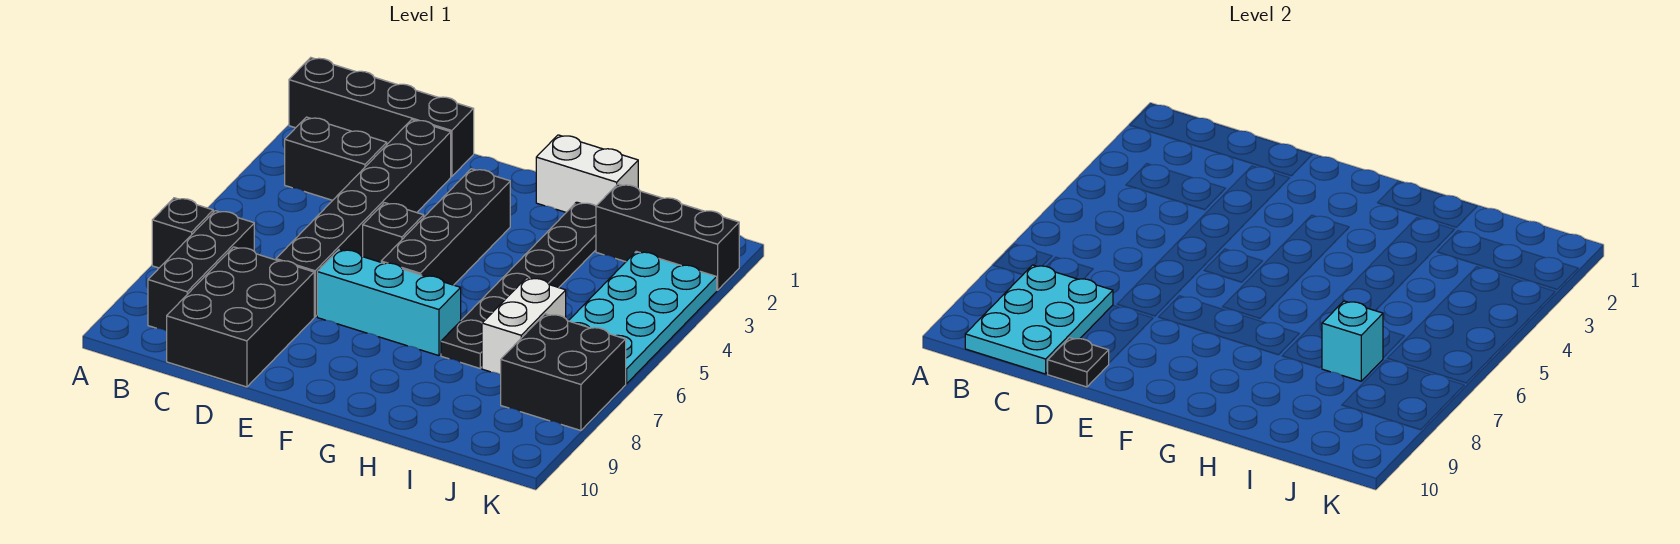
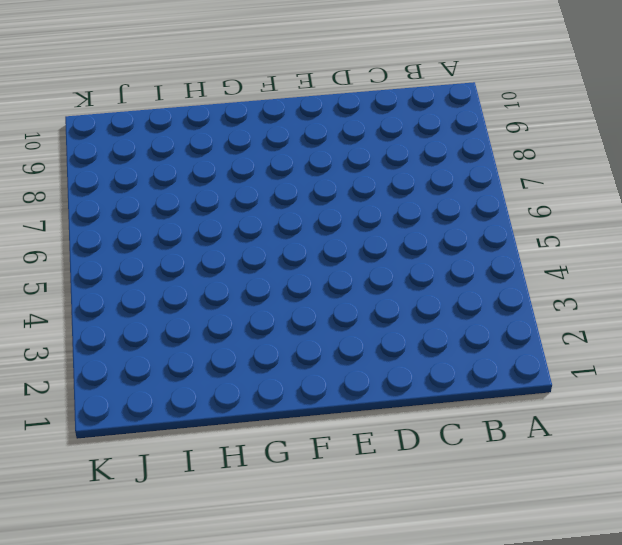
none -> black 1x4 brick [289,58,474,177]
none -> black 1x1 brick [152,198,213,268]
none -> black 1x2 brick [285,117,387,200]

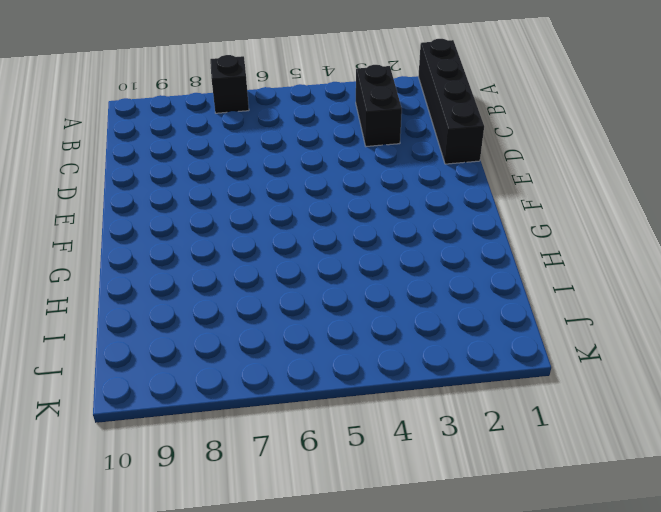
none -> black 1x3 brick [148,211,254,331]
none -> black 2x3 brick [167,247,314,387]
none -> black 1x6 brick [276,120,451,317]

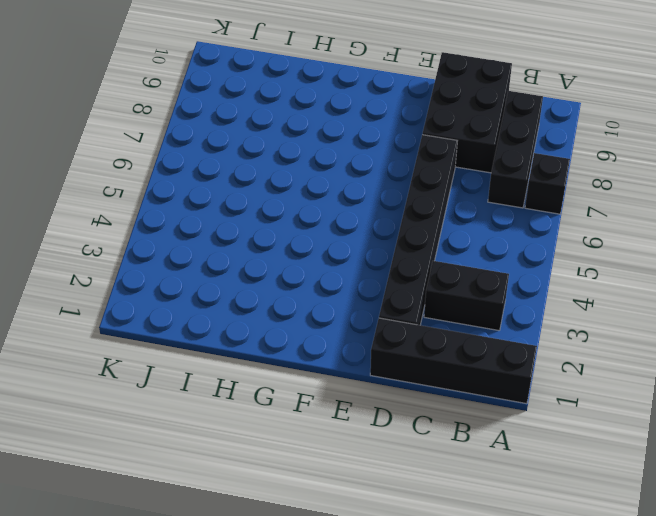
none -> black 1x1 brick [363,203,424,262]
none -> cyan 1x3 brick [317,249,461,356]
none -> black 1x4 brick [381,169,510,285]

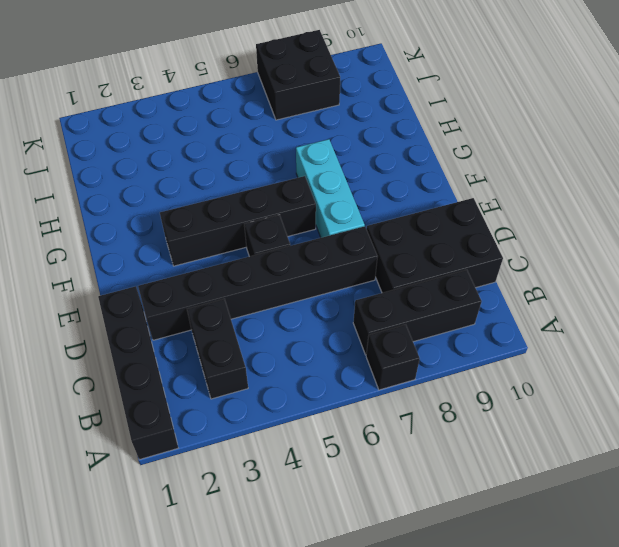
none -> white 1x2 brick [536,135,638,212]
none -> black 1x6 plate [441,202,596,368]
none -> black 1x3 brick [596,184,739,290]

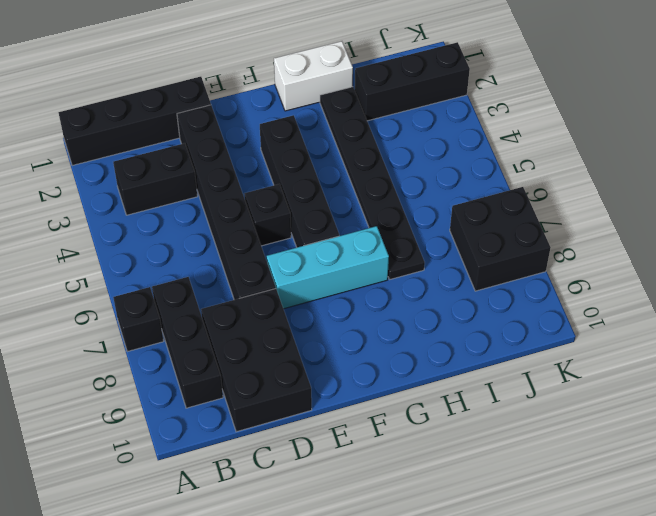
none -> white 1x2 brick [482,278,566,375]
none -> cyan 2x4 plate [569,251,717,384]
none -> cyan 2x3 plate [965,265,1113,374]

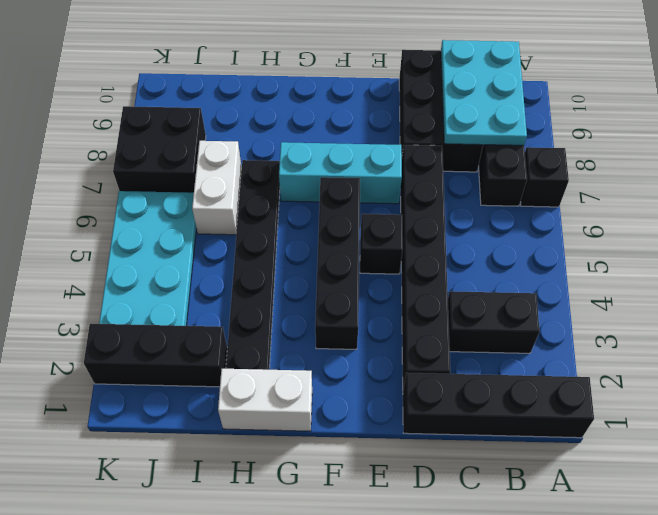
none -> black 1x1 plate [1048,338,1109,387]
none -> cyan 1x1 brick [1322,301,1383,381]

